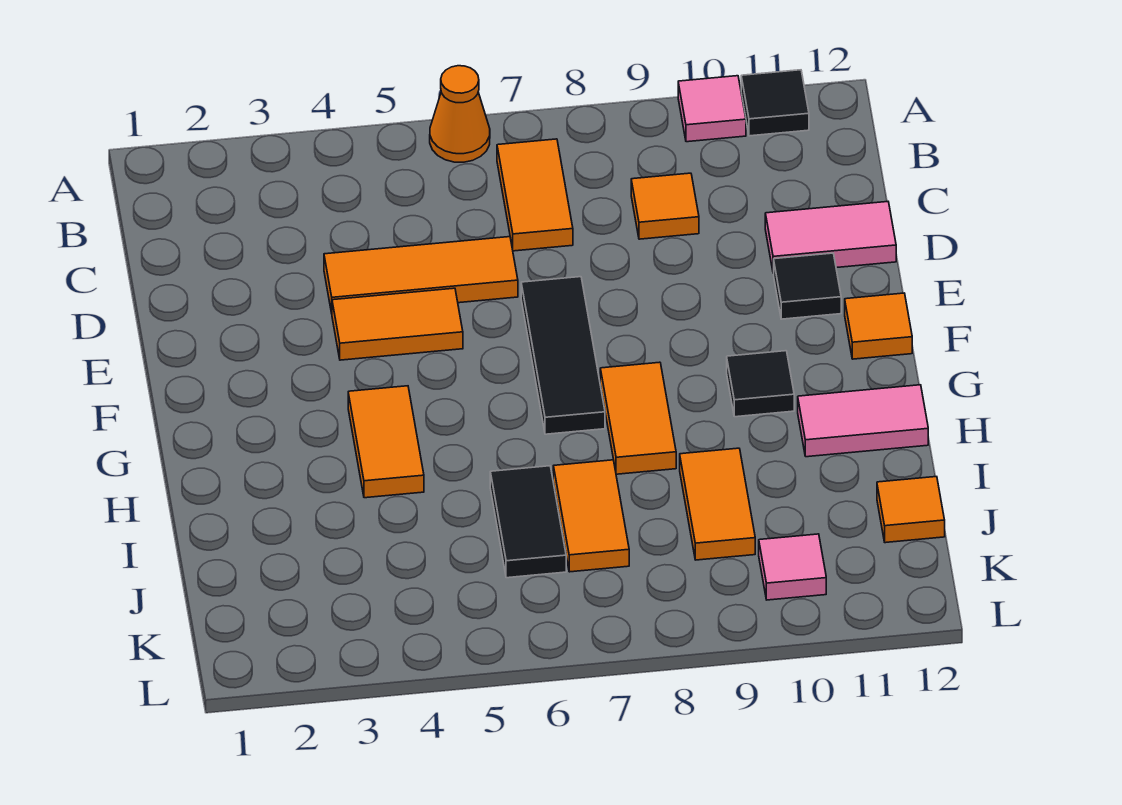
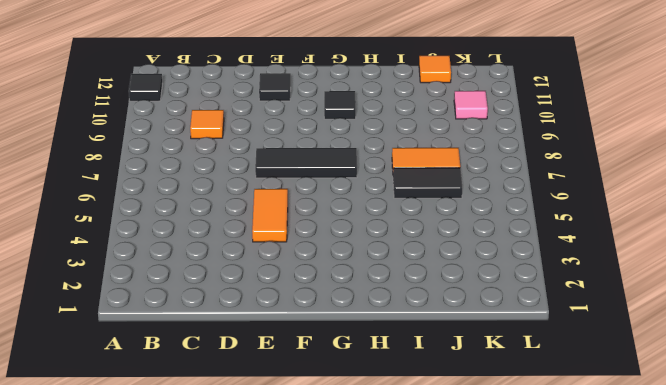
none -> orange 1x1 cone [430,66,490,162]
none -> pink 1x1 tile [678,76,746,142]
none -> orange 1x2 tile [497,139,573,251]

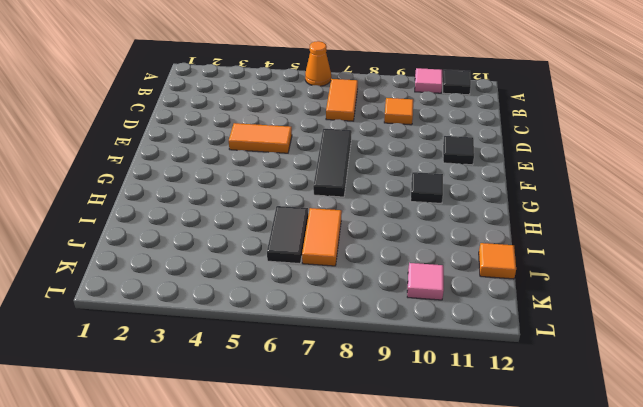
none -> orange 1x3 tile [324,237,518,313]
none -> pink 1x2 tile [765,202,896,273]
none -> orange 1x1 tile [845,293,912,359]

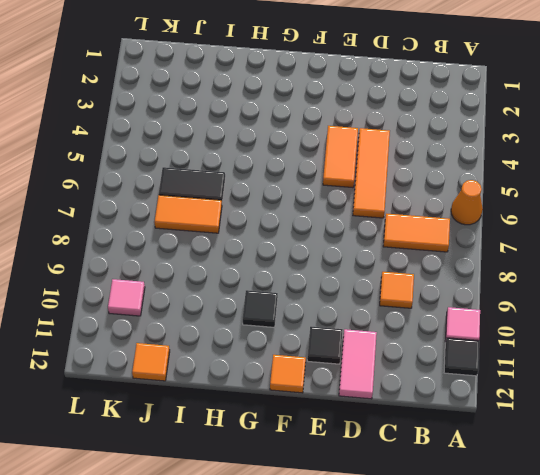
none -> black 1x3 tile [521,277,605,434]
none -> orange 1x2 tile [348,386,424,498]
none -> orange 1x2 tile [600,362,676,474]

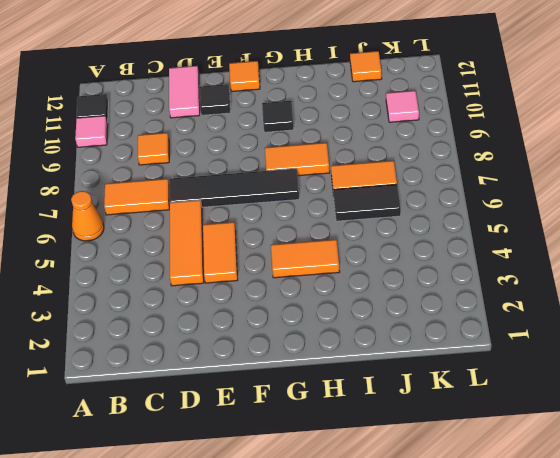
black 1x4 tile [169,168,299,207] -> black 1x3 tile [521,277,605,434]
none -> pink 1x2 tile [798,385,928,457]
none -> orange 1x2 tile [680,448,755,560]

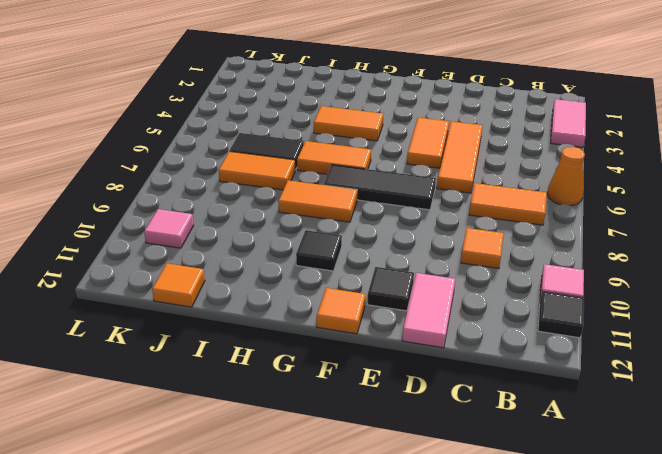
pink 1x2 tile [551,99,586,147] -> pink 1x2 tile moved to [798,385,928,457]
orange 1x2 tile [297,141,371,174] -> orange 1x2 tile moved to [680,448,755,560]

